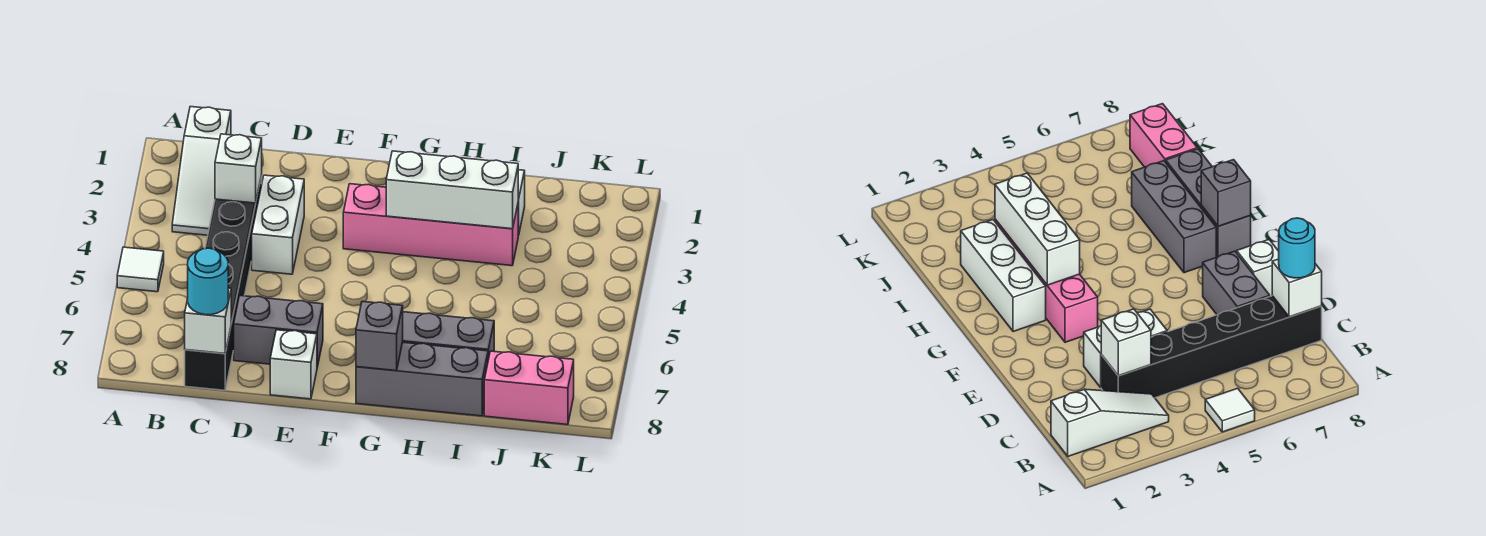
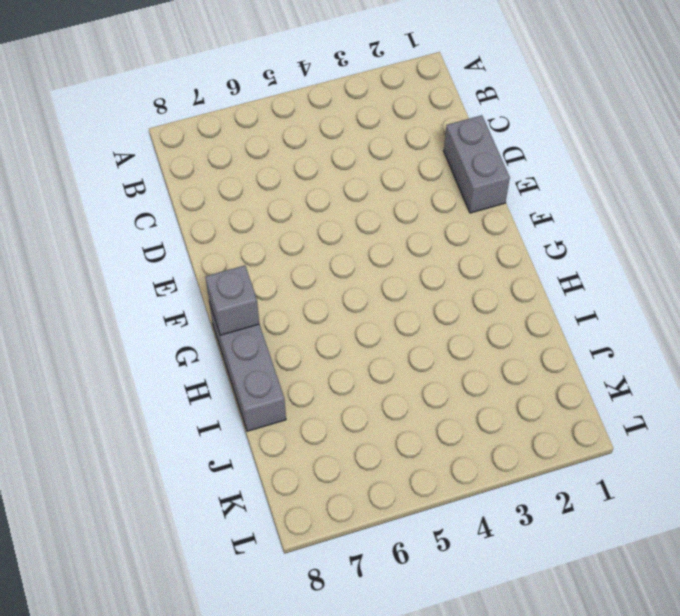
grey 1x2 brick [444,115,510,213] -> grey 1x2 brick moved to [234,296,323,367]
none -> white 1x1 tile [117,247,164,292]
none -> white 1x3 slope [172,107,231,235]
none -> black 1x6 brick [185,176,262,390]

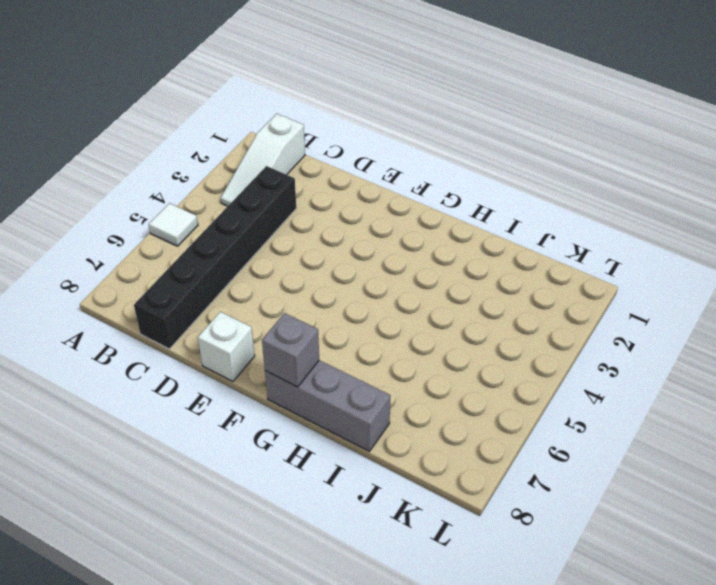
none -> white 1x2 brick [252,175,304,274]
none -> grey 1x2 brick [234,296,323,367]
none -> pink 1x4 brick [343,184,518,266]

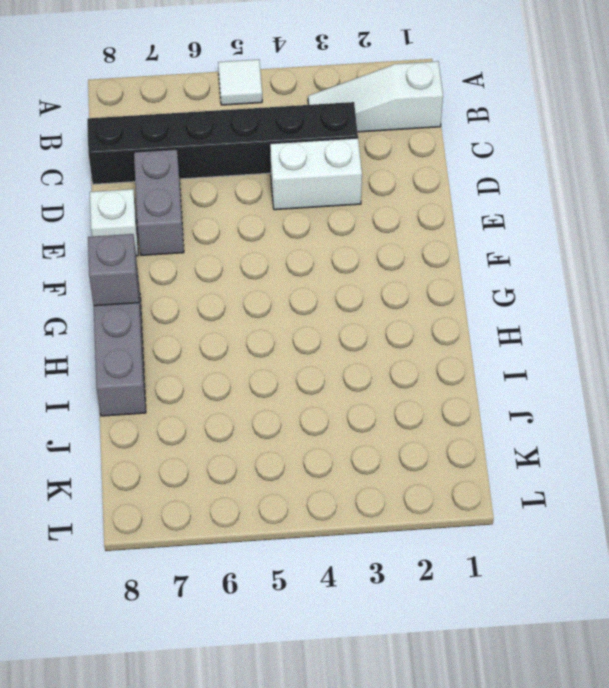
none -> pink 1x4 brick [343,184,518,266]
none -> white 1x3 brick [961,220,1046,332]
none -> grey 1x3 brick [403,312,494,359]

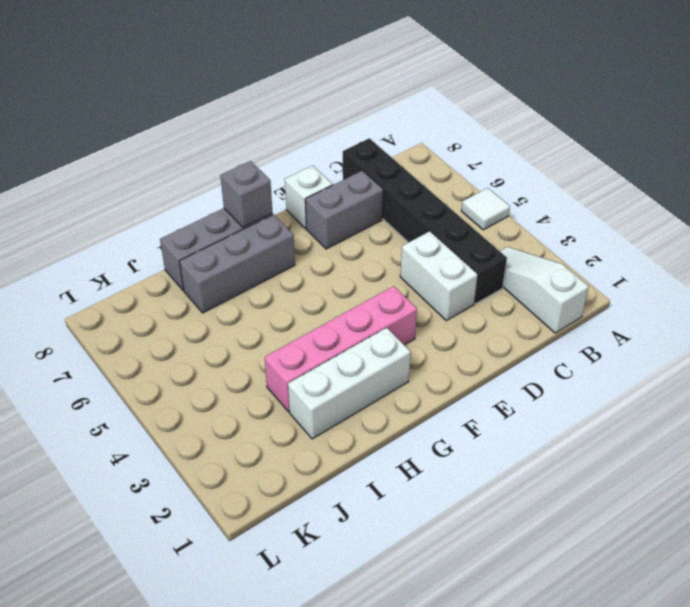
none -> pink 1x2 brick [484,351,574,425]
none -> white 1x1 brick [215,134,262,203]
none -> white 1x1 brick [185,288,231,354]

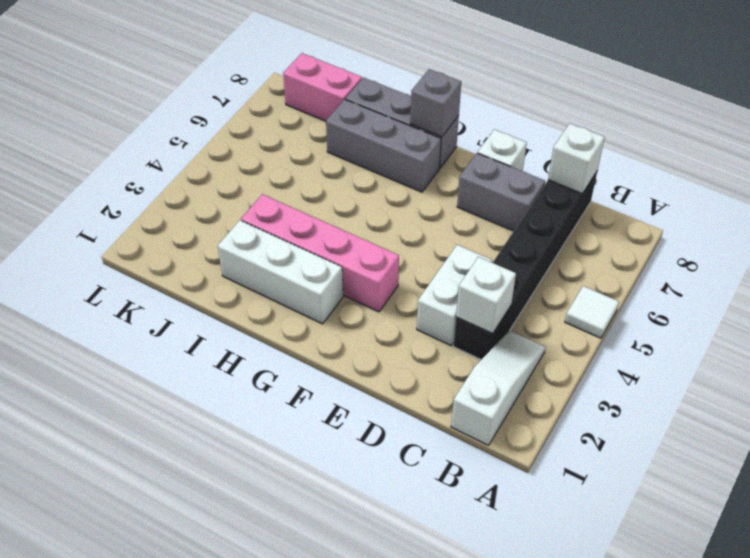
none -> white 1x3 brick [386,151,518,229]
none -> cyan 1x1 round brick [188,248,228,315]

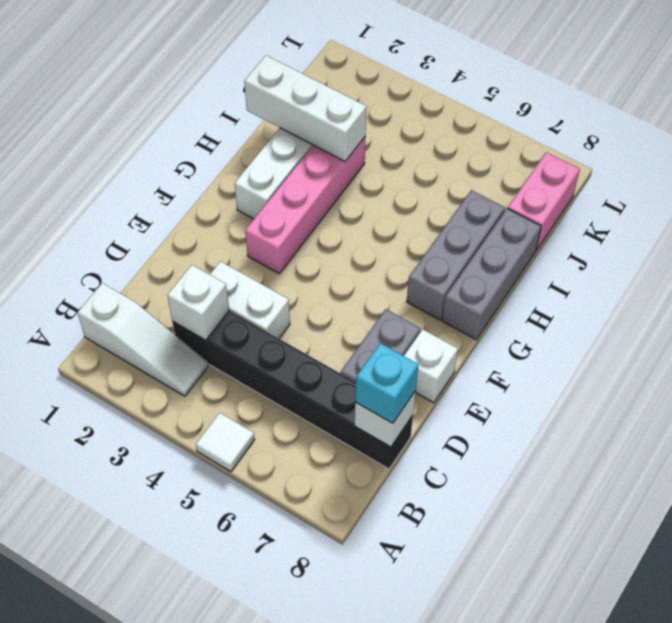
cyan 1x1 brick [355,343,419,423] -> cyan 1x1 round brick [188,248,228,315]
white 1x3 brick [244,55,367,161] -> white 1x3 brick turned to [386,151,518,229]
none -> grey 1x1 brick [356,301,403,371]

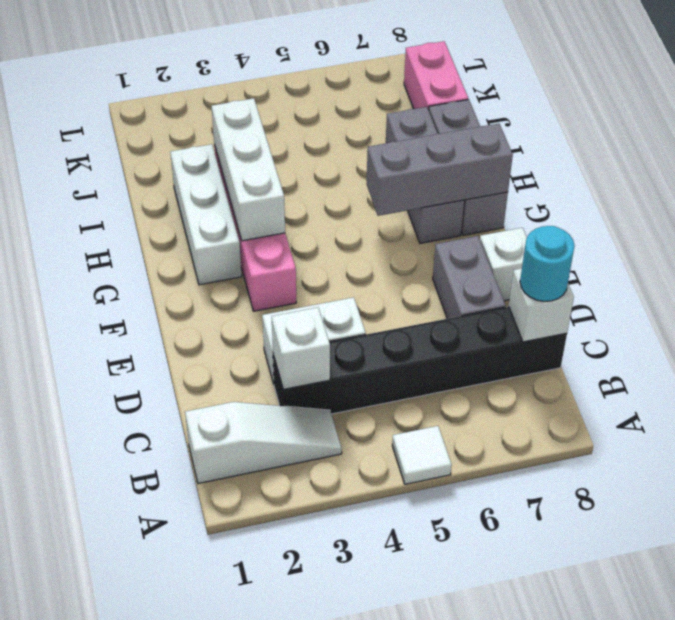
grey 1x3 brick [367,124,513,216] -> grey 1x1 brick [356,301,403,371]

